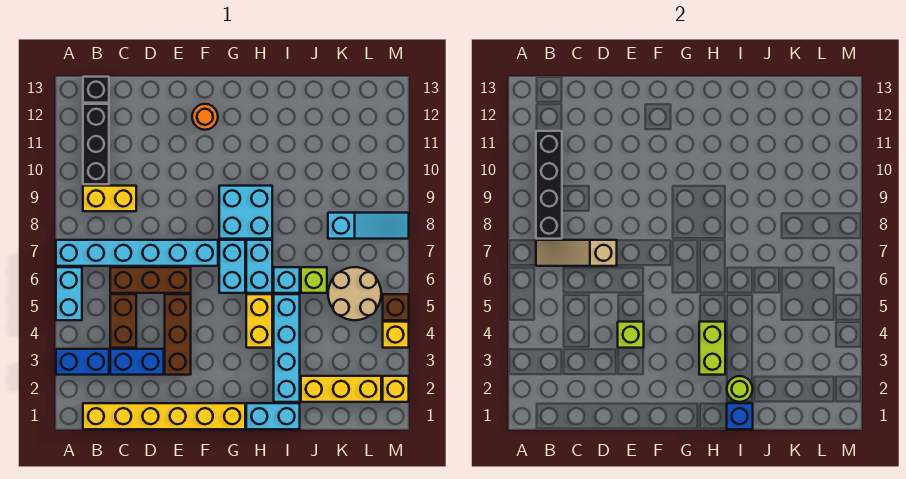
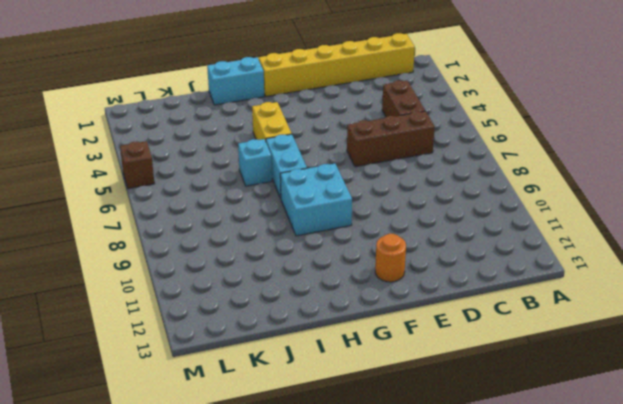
none -> blue 1x2 brick [56,349,109,375]
none -> cyan 1x2 brick [56,267,82,320]
none -> cyan 1x6 brick [56,240,218,266]
none -> yellow 1x2 brick [83,186,136,211]

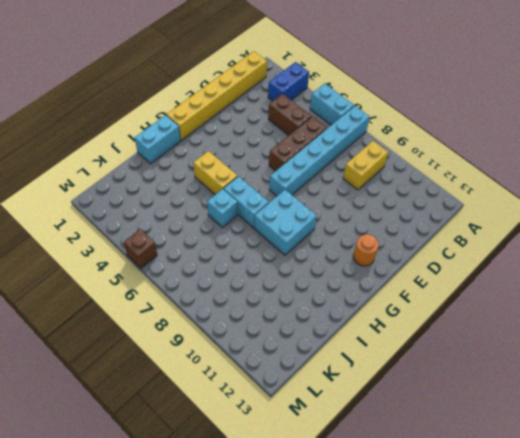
none -> black 1x3 brick [83,104,109,184]
none -> black 1x1 brick [83,77,109,103]
none -> blue 1x2 brick [110,349,164,375]
none -> brown 1x3 brick [165,294,191,375]

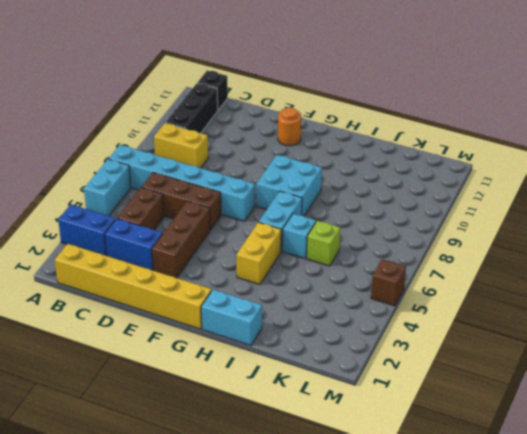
none -> cyan 1x2 brick [219,240,245,293]
none -> cyan 1x4 brick [274,294,300,402]
none -> yellow 1x3 brick [301,376,381,402]
none -> tan 2x2 round brick [328,267,381,320]

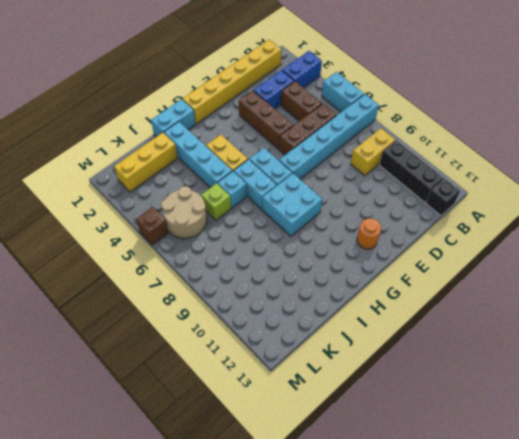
none -> cyan 1x3 slope [328,213,409,239]
none -> yellow 1x1 brick [383,376,409,402]
none -> yellow 1x1 brick [383,322,409,348]
none -> tan 1x3 slope [536,240,617,266]

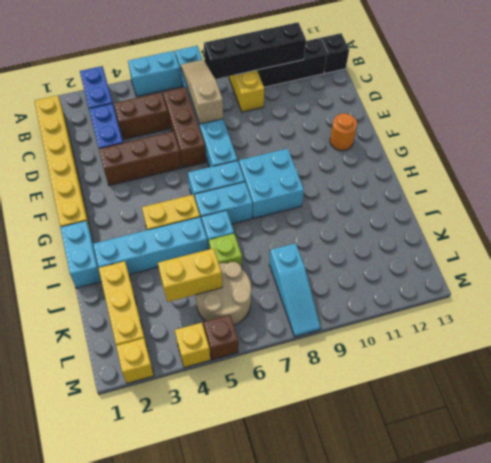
yellow 1x2 brick [158,248,222,302] -> none
none -> lime 1x1 brick [618,322,644,348]
none -> lime 1x2 brick [699,322,725,375]
none -> blue 1x1 brick [727,403,753,429]
none -> lime 1x1 round brick [727,376,753,402]

